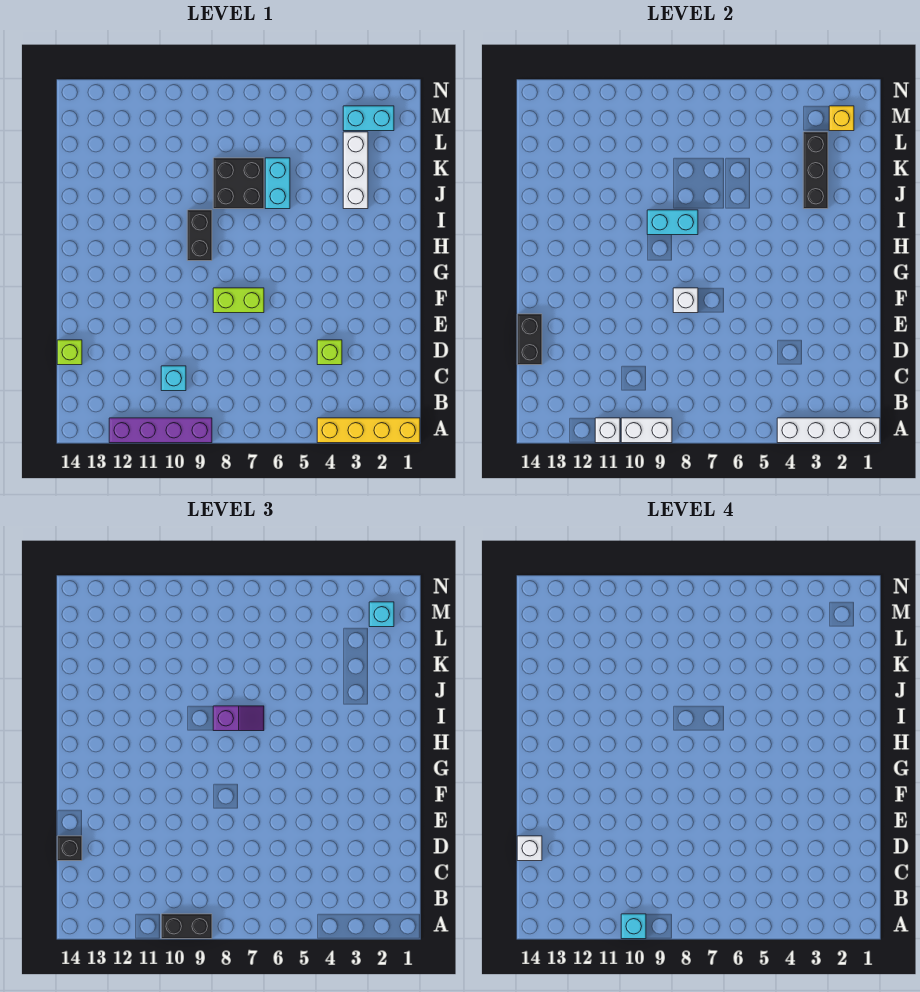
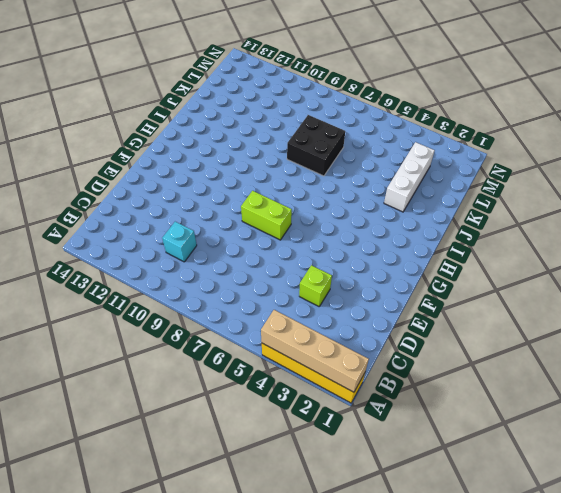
tan 1x4 brick [261,310,369,392] -> white 1x4 brick [777,418,880,443]
none -> purple 1x4 brick [109,418,212,443]
none -> lime 1x1 brick [57,340,82,365]
none -> black 1x2 brick [187,210,212,261]

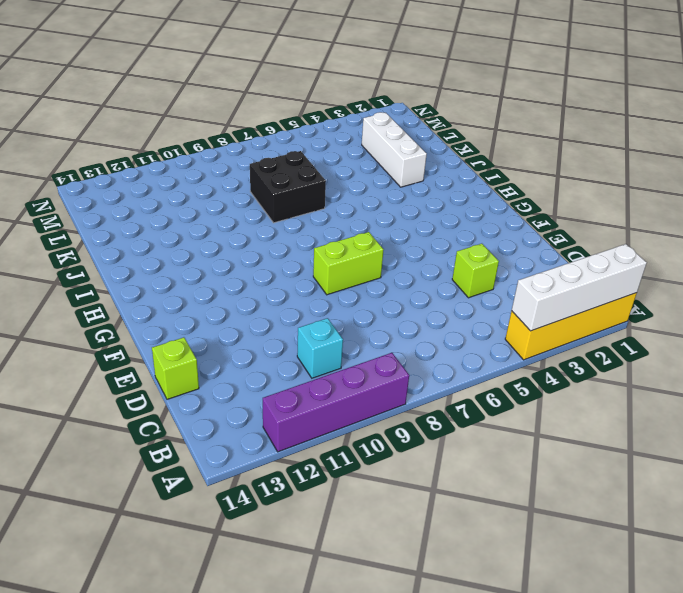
none -> black 1x2 brick [187,210,212,261]
none -> cyan 1x2 brick [265,158,290,209]
none -> cyan 1x2 brick [343,106,394,131]

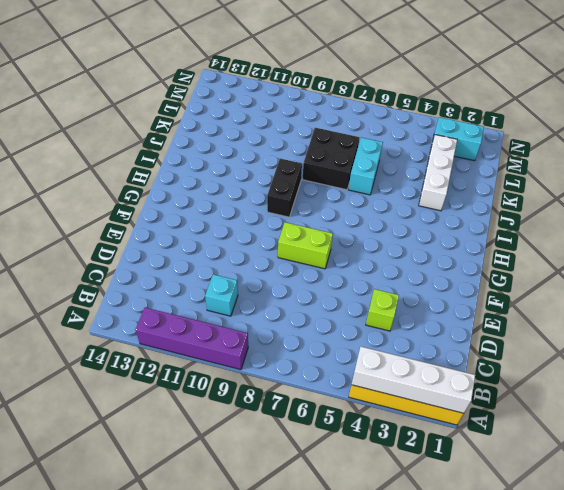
none -> lime 1x1 brick [57,340,82,365]
none -> white 1x2 brick [621,418,672,443]
none -> white 1x1 brick [595,418,620,443]

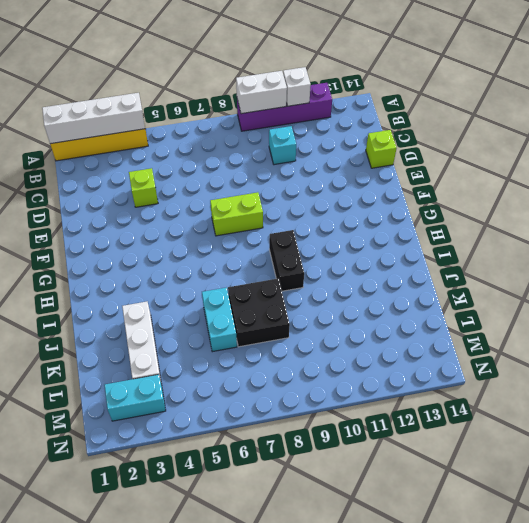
none -> black 1x2 brick [517,314,542,365]
none -> white 1x1 brick [673,288,698,313]
none -> cyan 1x2 brick [647,210,698,235]

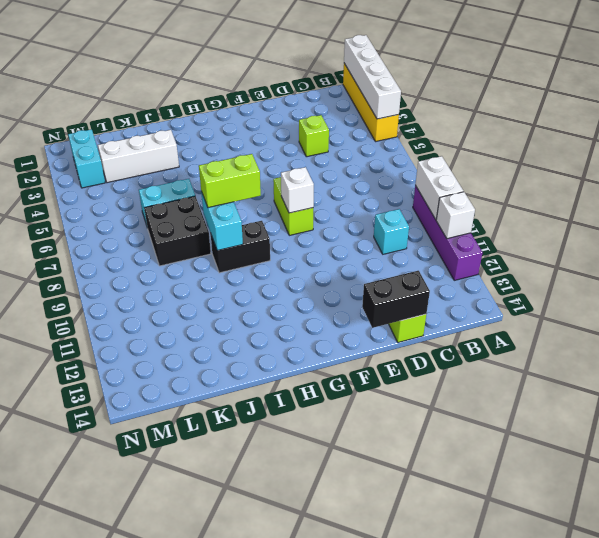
lime 1x2 brick [199,154,261,208] -> purple 1x2 slope [213,706,264,731]
none -> black 1x3 brick [803,132,828,209]
none -> yellow 1x1 brick [829,106,854,131]
none -> black 1x2 brick [161,914,212,939]

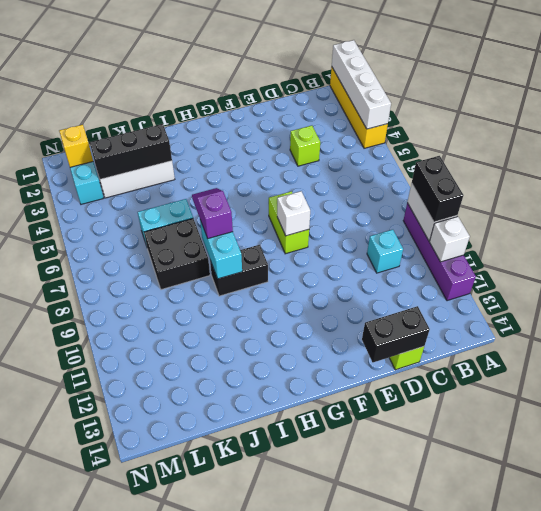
none -> black 1x1 brick [57,836,82,861]
none -> cyan 1x1 brick [369,602,394,627]
none -> cyan 1x1 brick [621,914,646,939]

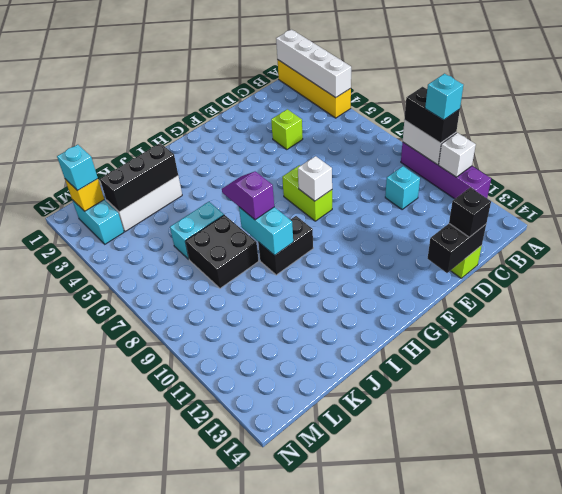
none -> white 1x1 brick [517,836,542,861]

